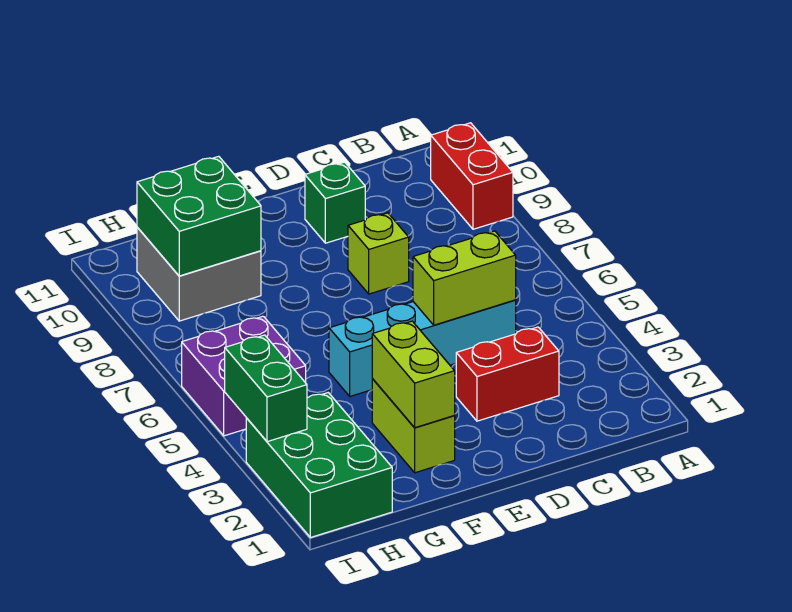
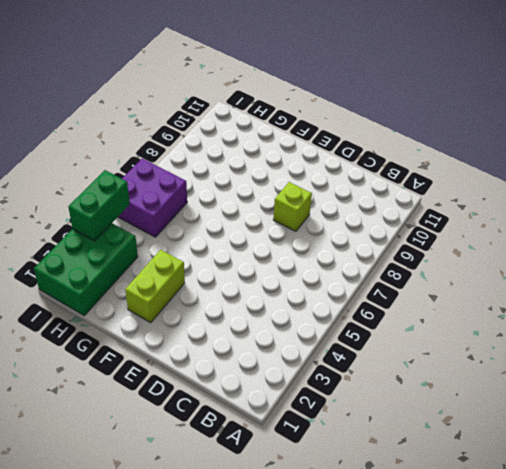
none -> red 1x2 brick [431,123,513,229]
none -> red 1x2 brick [456,327,559,421]
none -> cyan 1x4 brick [329,300,516,396]

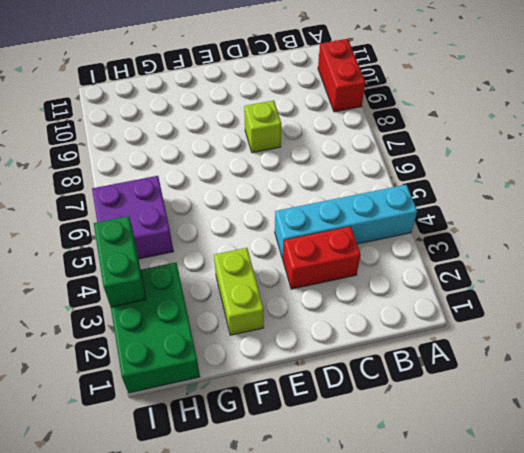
cyan 1x4 brick [275,185,417,259] -> cyan 1x4 brick moved to [329,300,516,396]
none -> green 1x1 brick [305,162,365,243]
none -> grey 2x2 brick [137,227,261,321]
none -> lime 1x2 brick [413,231,516,325]

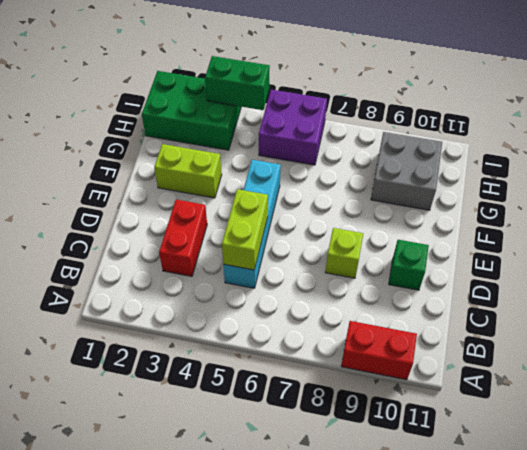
none -> lime 1x2 brick [372,321,455,428]
none -> green 2x2 brick [137,156,261,276]

